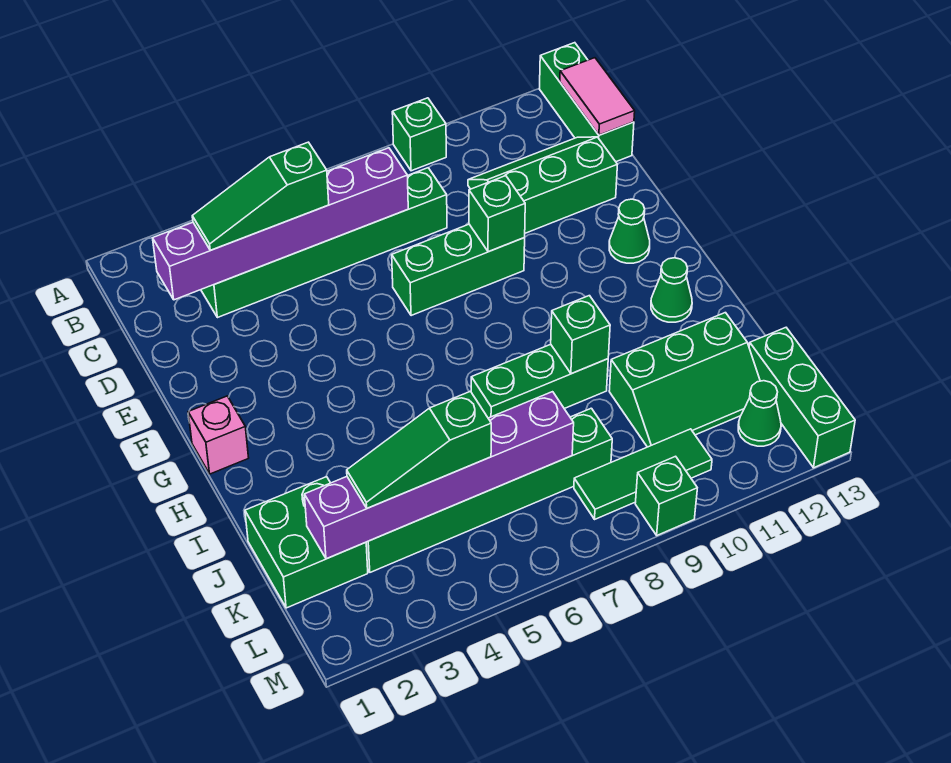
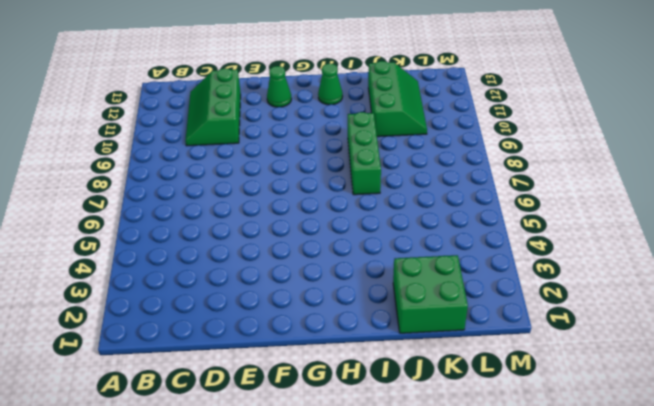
none -> green 1x1 brick [392,98,446,171]
none -> green 1x3 brick [539,43,634,162]
none -> green 1x6 brick [201,168,447,318]

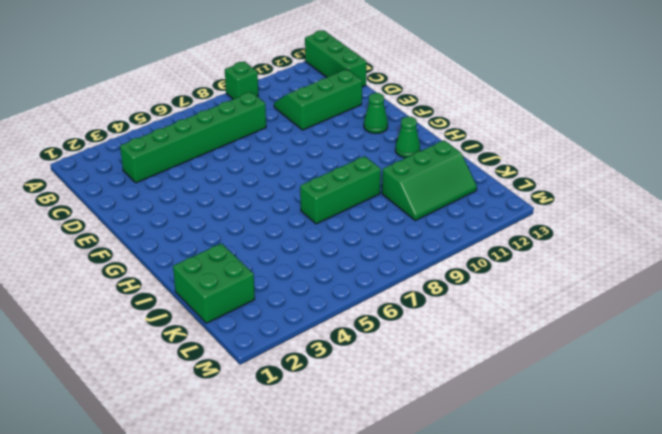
none -> green 1x3 brick [392,224,525,316]
none -> pink 1x1 brick [188,396,249,474]
none -> green 1x6 brick [366,408,612,572]

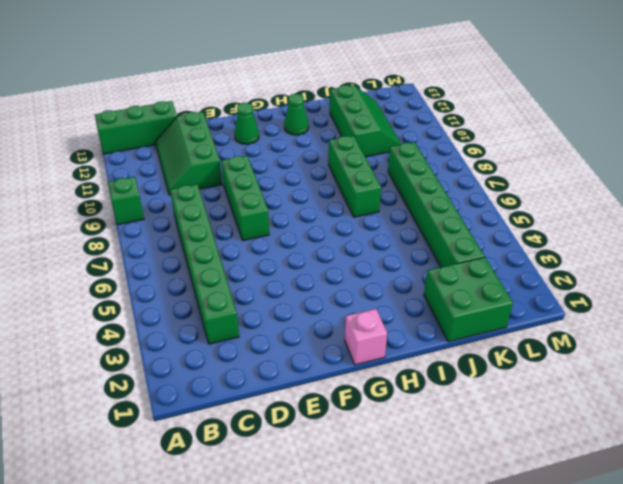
none -> green 1x3 brick [749,328,855,468]
none -> green 1x3 tile [574,429,712,519]
none -> green 1x1 cone [738,381,781,446]

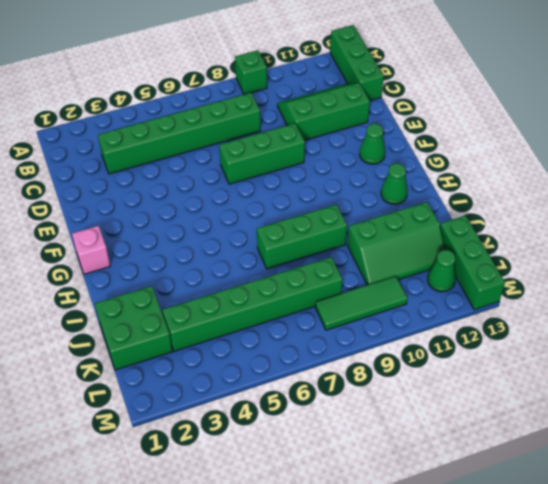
none -> green 1x1 brick [635,456,697,535]
none -> pink 1x2 tile [560,58,635,135]
none -> purple 1x6 brick [153,148,408,300]

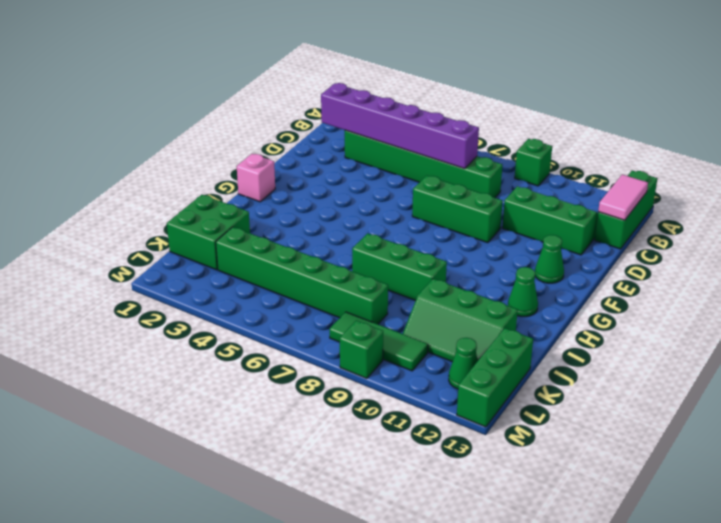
none -> green 1x1 brick [469,176,525,252]
none -> green 1x1 brick [551,296,610,374]
none -> purple 1x6 brick [304,392,574,559]

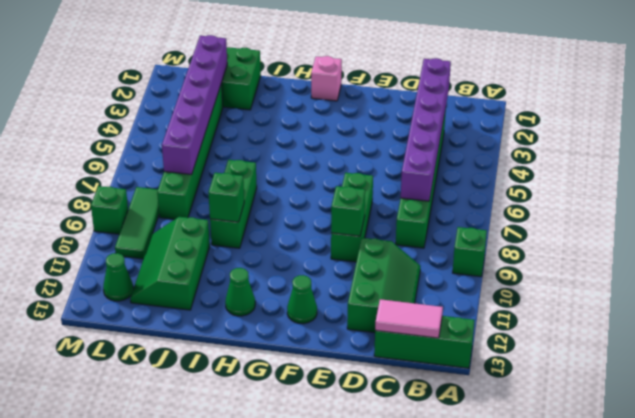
none -> green 1x3 brick [749,328,855,468]
none -> green 1x3 slope [192,142,329,250]
none -> green 1x3 slope [347,391,491,508]

